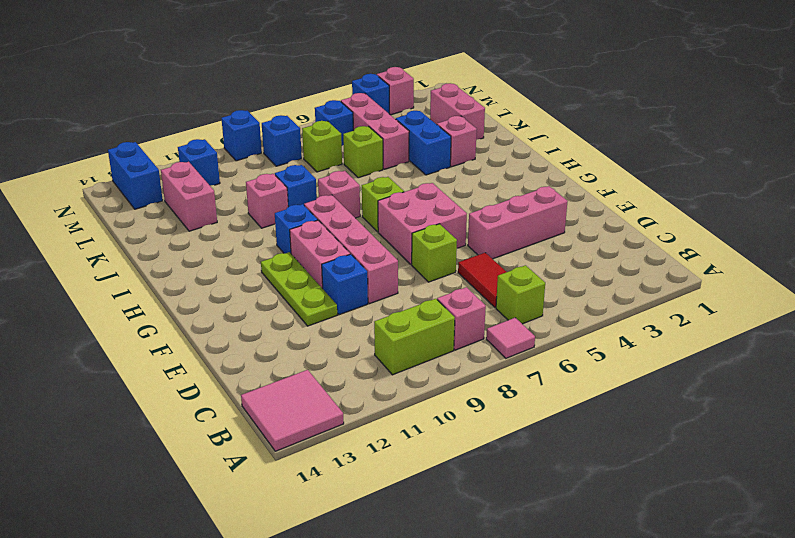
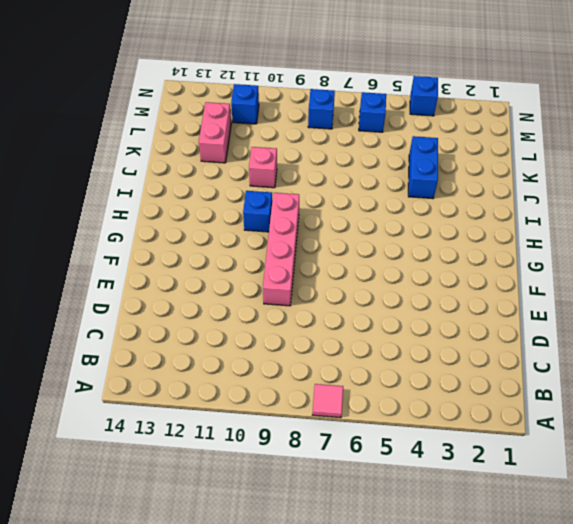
none -> pink 2x2 tile [241,370,344,451]
none -> lime 1x1 brick [496,265,545,324]
none -> pink 1x1 brick [437,287,486,350]
none -> lime 1x2 brick [374,299,455,375]

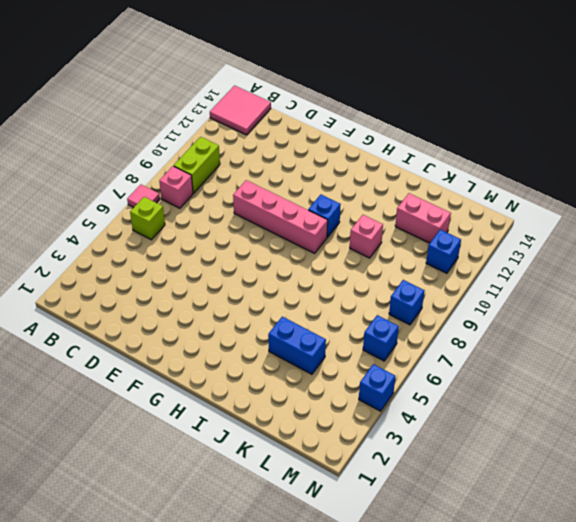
none -> red 1x2 tile [458,253,506,308]
none -> pink 1x3 brick [468,186,568,259]
none -> lime 1x1 brick [412,224,457,282]
none -> blue 1x1 brick [322,254,368,315]

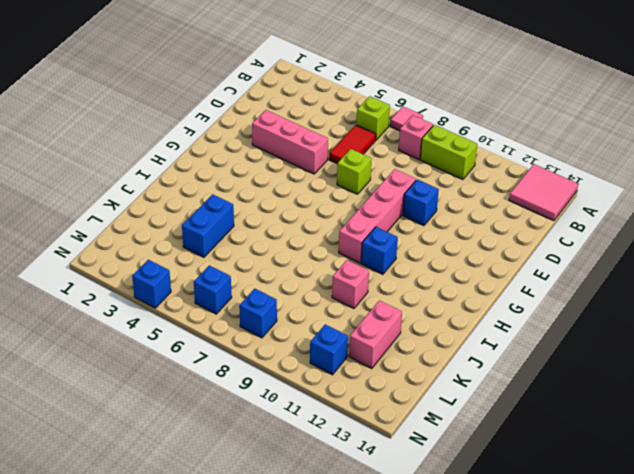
none -> lime 1x3 plate [261,252,337,326]
none -> pink 2x2 brick [378,183,467,265]
none -> pink 1x2 brick [290,220,350,289]
none -> lime 1x1 brick [362,177,404,232]

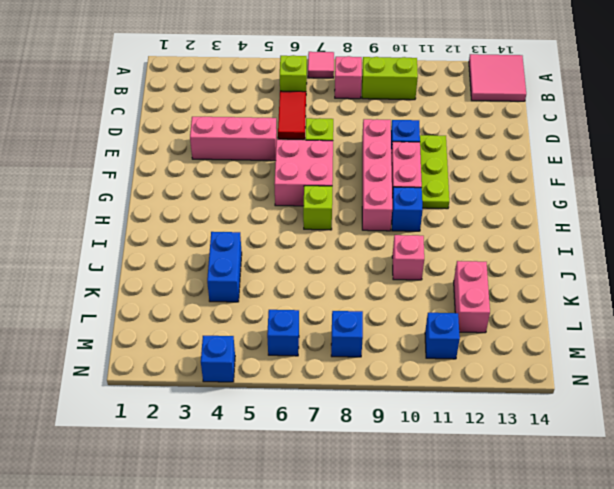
none -> pink 1x1 brick [318,171,360,218]
none -> pink 1x1 brick [437,116,477,167]
none -> blue 1x1 brick [275,165,317,207]
none -> pink 1x2 brick [430,83,485,140]

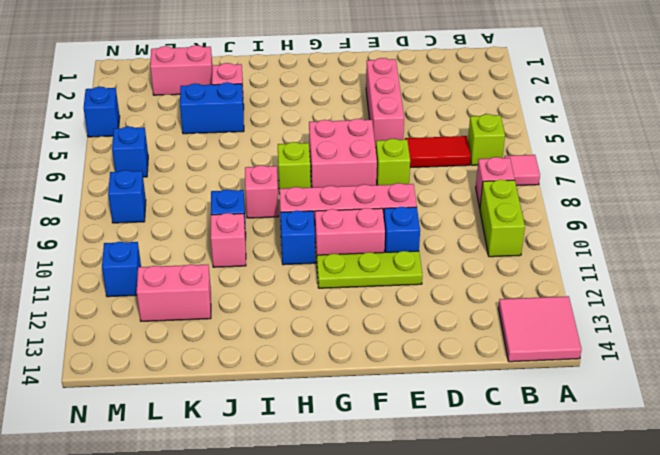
none -> pink 1x3 brick [341,93,409,169]
none -> lime 1x1 brick [343,126,383,178]
none -> lime 1x1 brick [302,121,342,172]
none -> blue 1x2 brick [108,142,163,209]

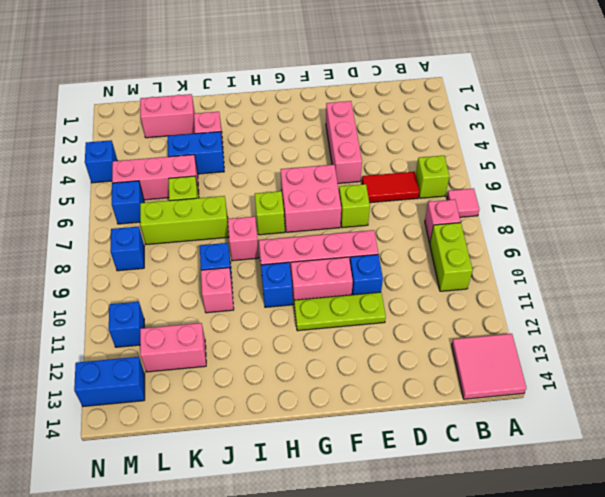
lime 1x3 brick [140,196,229,245] -> lime 1x1 brick [302,121,342,172]
none -> pink 1x1 brick [377,67,414,115]
none -> blue 1x1 brick [221,110,262,161]

